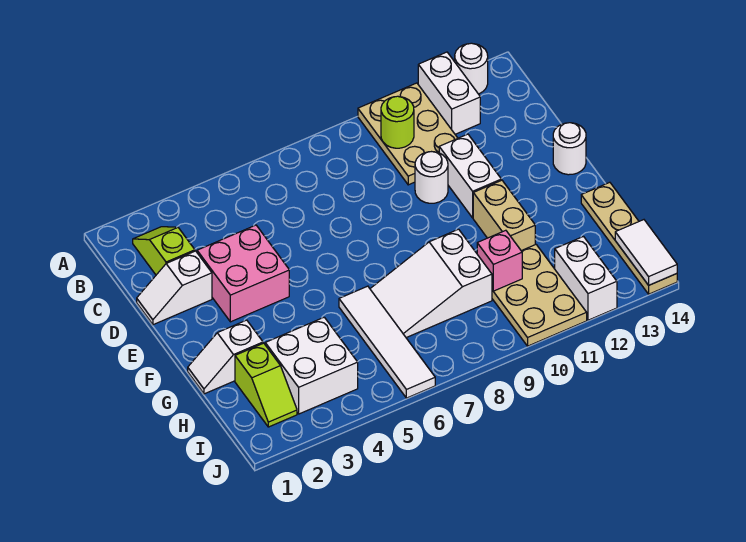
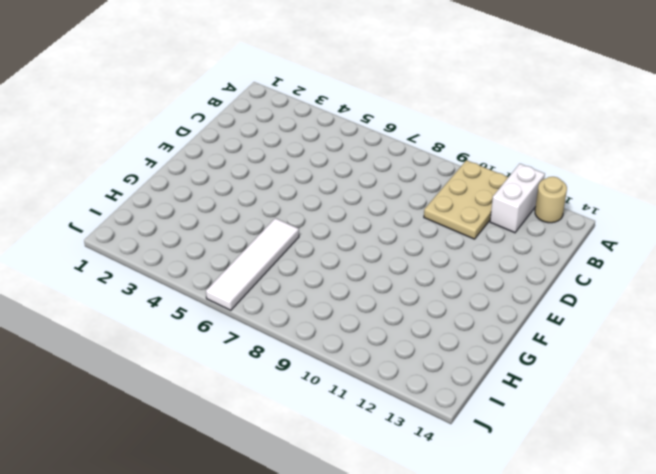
tan 1x1 round brick [535,177,567,223] -> white 1x1 round brick [455,43,488,94]
none -> lime 1x2 slope [133,227,195,275]
none -> white 1x2 slope [137,251,212,325]
none -> pink 2x2 brick [197,225,289,322]

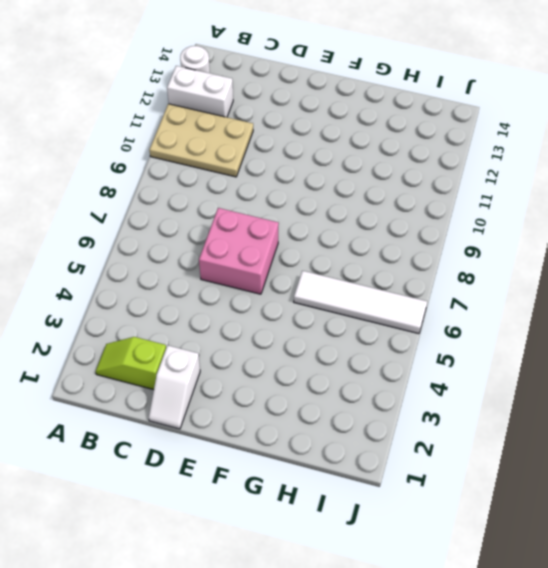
pink 2x2 brick [199,208,279,294] -> pink 2x2 brick moved to [197,225,289,322]
none -> white 1x1 round brick [415,152,448,203]
none -> white 1x2 brick [439,134,501,218]
none -> white 1x1 round brick [553,123,586,175]

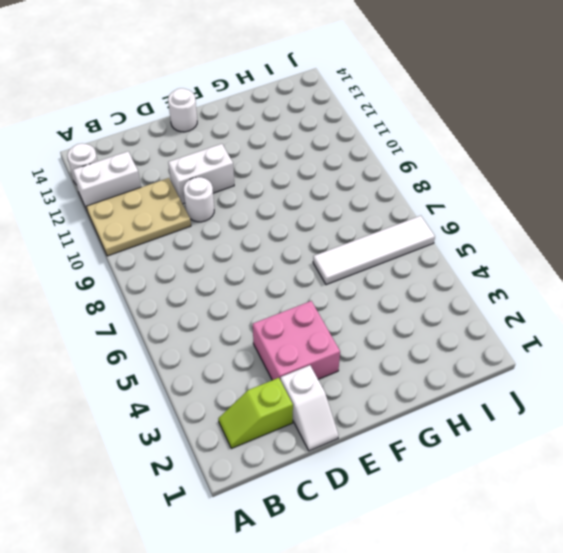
none -> tan 1x2 brick [473,180,535,251]
none -> white 1x2 slope [188,320,263,394]
none -> white 2x3 slope [370,229,492,338]

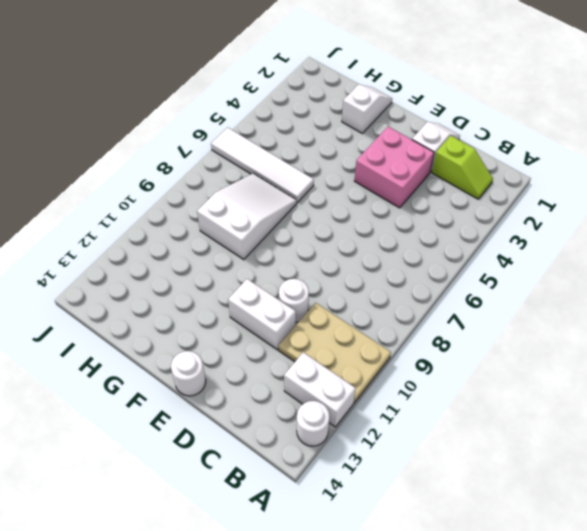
none -> tan 1x2 brick [473,180,535,251]
none -> tan 1x4 plate [581,182,677,294]
none -> lime 1x2 slope [235,343,297,427]

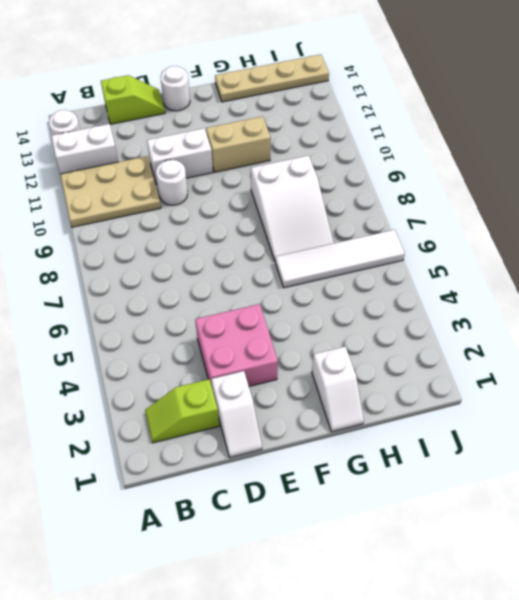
lime 1x2 slope [101,75,165,124] -> lime 1x2 slope moved to [235,343,297,427]
none -> white 2x2 brick [265,317,358,414]
none -> tan 2x3 plate [492,244,587,346]
none -> white 1x2 brick [555,237,617,320]

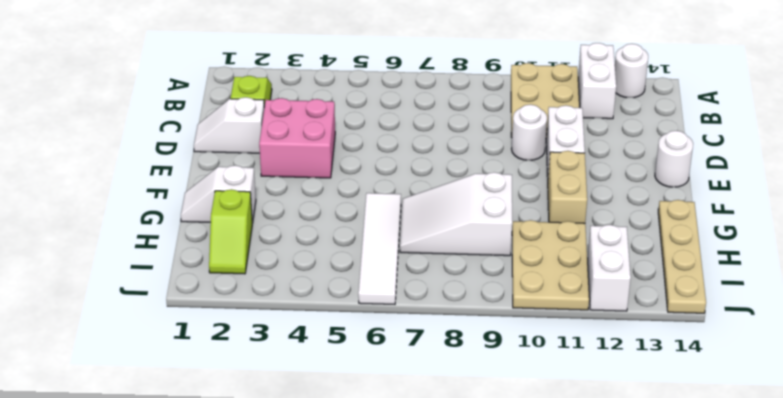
none -> white 2x2 brick [265,317,358,414]
none -> lime 1x1 round brick [381,96,414,148]
none -> pink 1x1 brick [477,230,522,291]

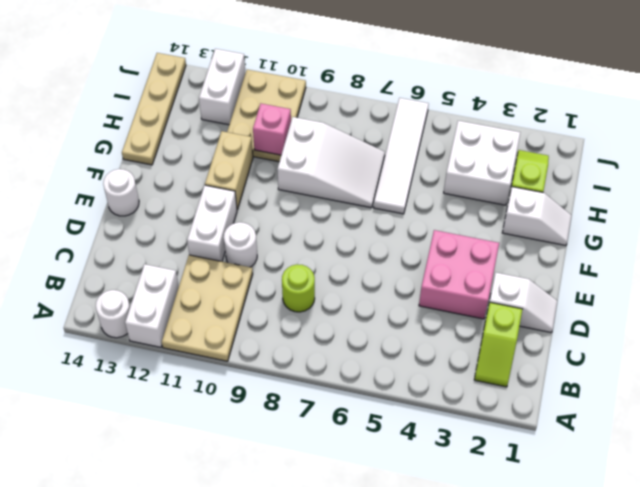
lime 1x1 round brick [282,264,315,312] -> lime 1x1 round brick moved to [381,96,414,148]
none -> white 1x2 tile [615,220,677,285]

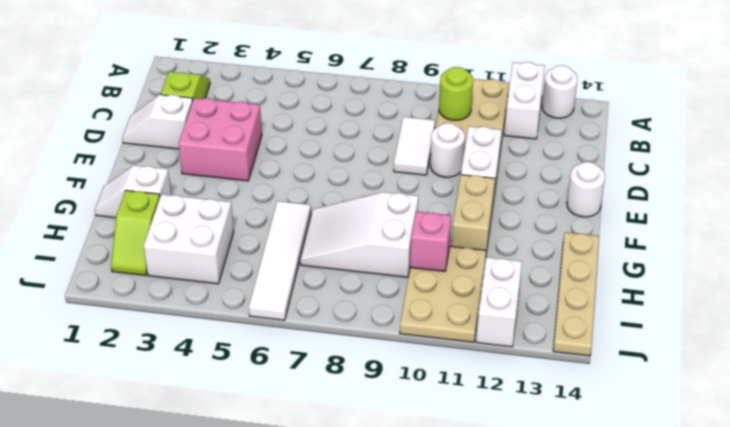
white 1x2 tile [394,117,435,175] -> white 1x2 tile moved to [615,220,677,285]

